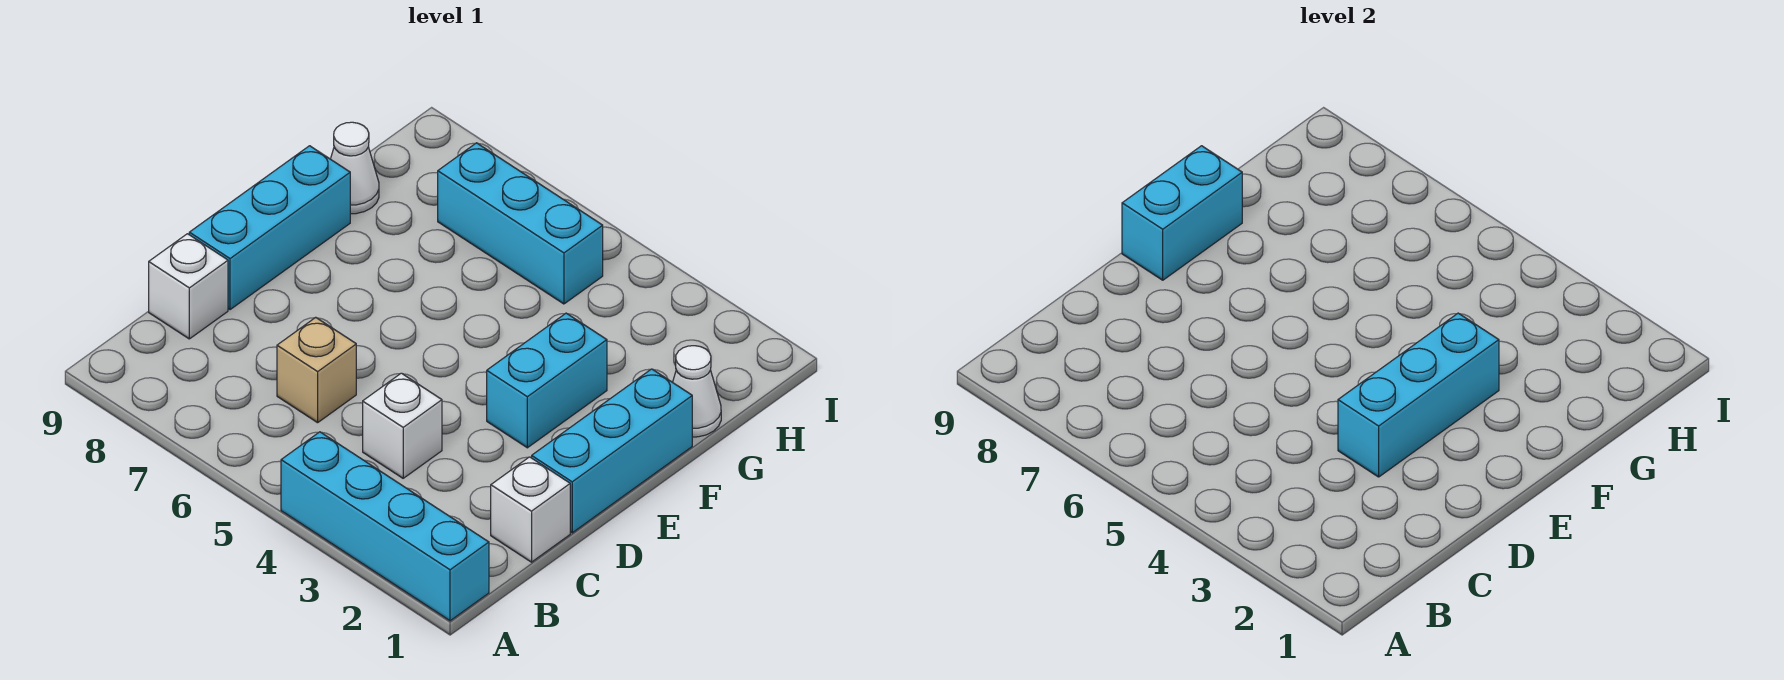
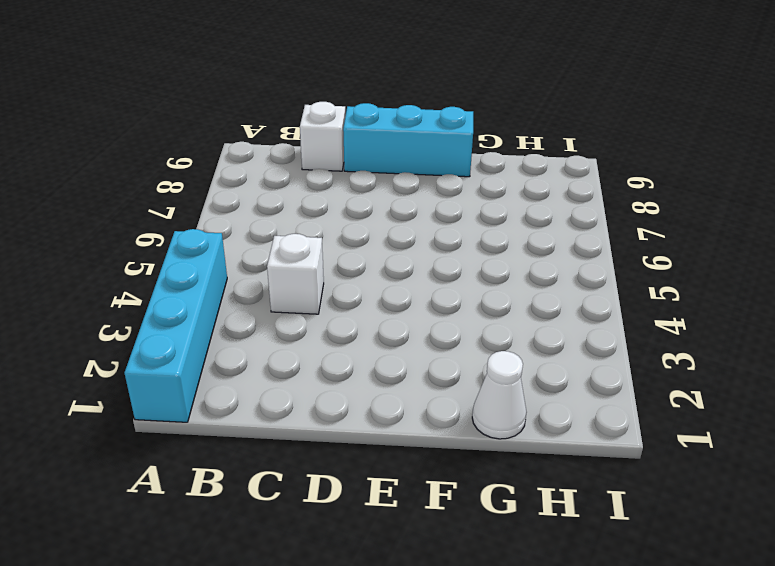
none -> white 1x1 brick [491,457,570,562]
none -> tan 1x1 brick [277,317,356,423]
none -> cyan 1x3 brick [532,369,692,533]

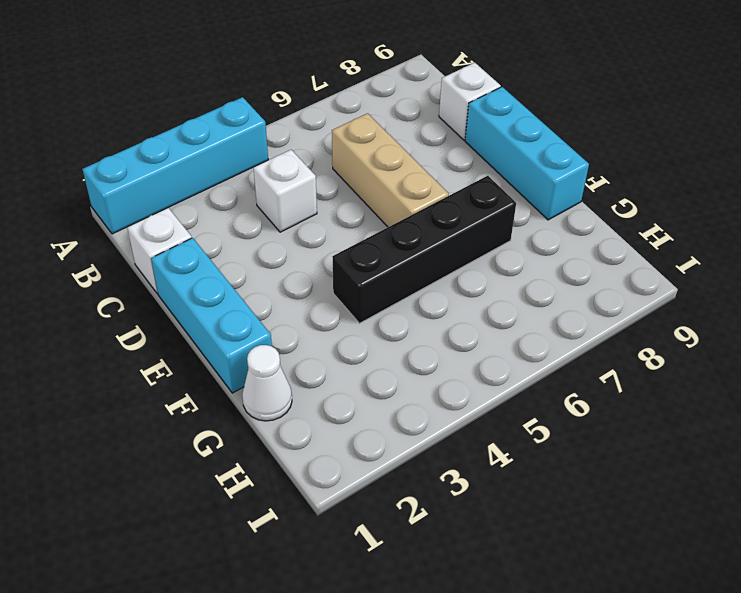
tan 1x3 brick [332,113,449,227] -> tan 1x1 brick [277,317,356,423]
black 1x4 brick [332,176,516,323] -> none
none -> cyan 1x2 brick [487,313,607,448]
none -> white 1x1 cone [331,122,379,214]
none -> cyan 1x3 brick [438,143,603,304]

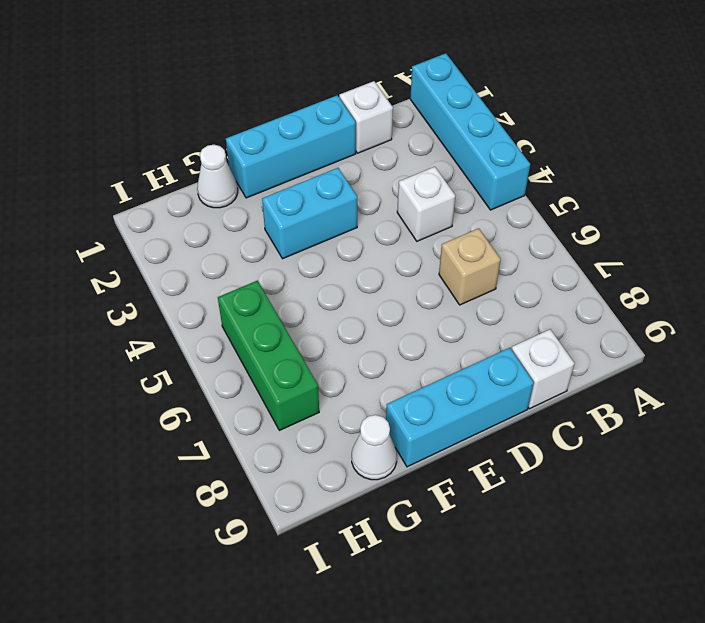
green 1x3 brick [218,281,319,430] -> cyan 1x3 brick [438,143,603,304]
none -> cyan 1x3 brick [1338,313,1499,477]
none -> cyan 1x2 brick [1122,146,1242,280]

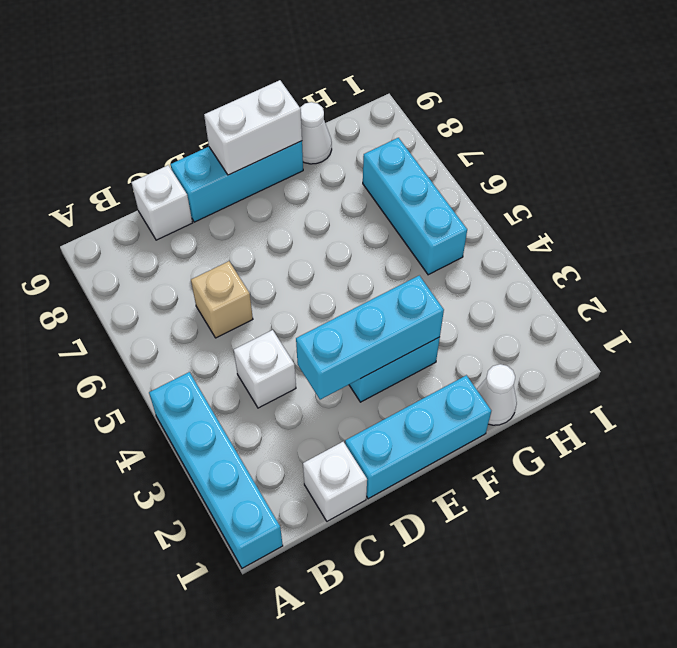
white 1x2 brick [204,80,302,175] -> cyan 1x2 brick [1122,146,1242,280]

